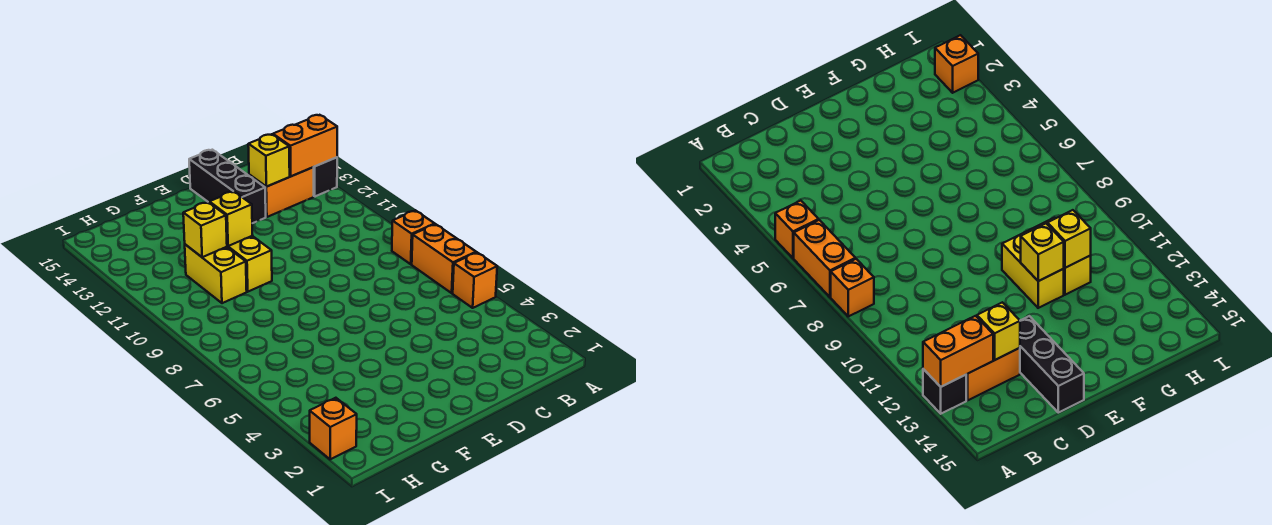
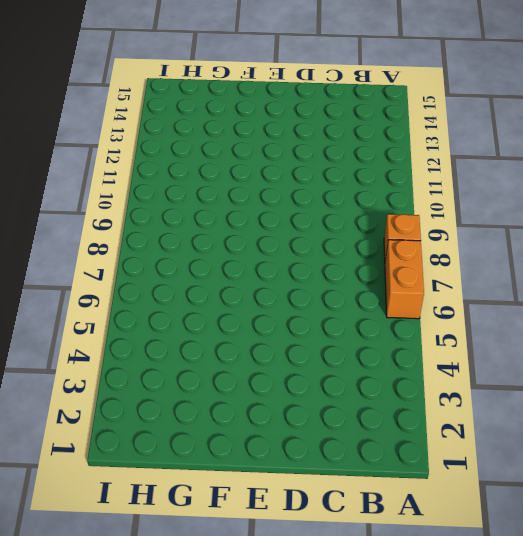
none -> orange 1x1 brick [453,253,497,308]
none -> black 1x1 brick [314,157,337,196]
none -> orange 1x2 brick [249,167,314,217]

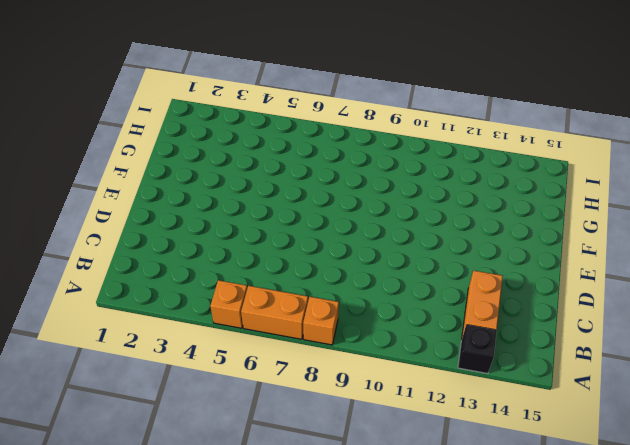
none -> black 1x3 brick [189,150,266,223]
none -> yellow 1x2 brick [227,236,272,292]
none -> yellow 1x2 brick [185,244,247,303]

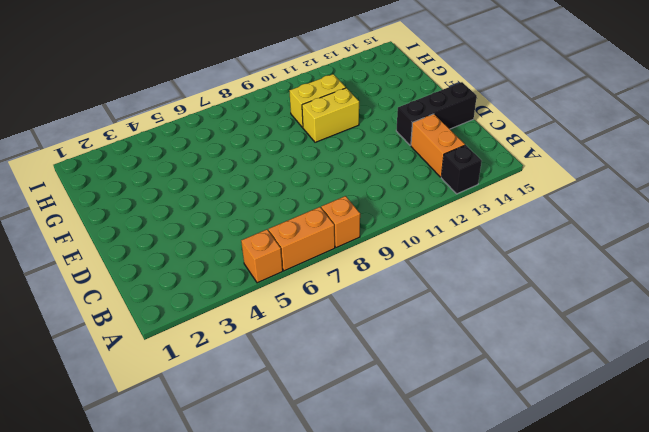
none -> orange 1x1 brick [310,398,357,459]
none -> orange 1x2 brick [273,115,337,176]
none -> yellow 1x1 brick [248,134,290,187]

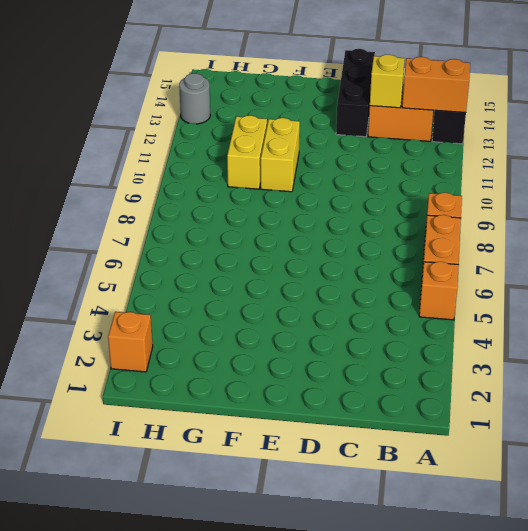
grey 1x1 round brick [179,73,210,124] -> none
none -> yellow 1x1 brick [209,191,253,246]
none -> yellow 1x1 brick [183,202,227,257]

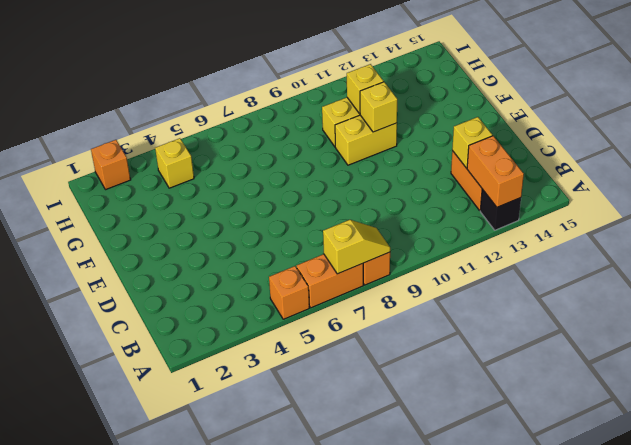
yellow 1x2 slope [323,220,390,274] -> none
yellow 1x1 brick [155,138,194,188] -> none
none -> black 1x3 brick [189,150,266,223]

